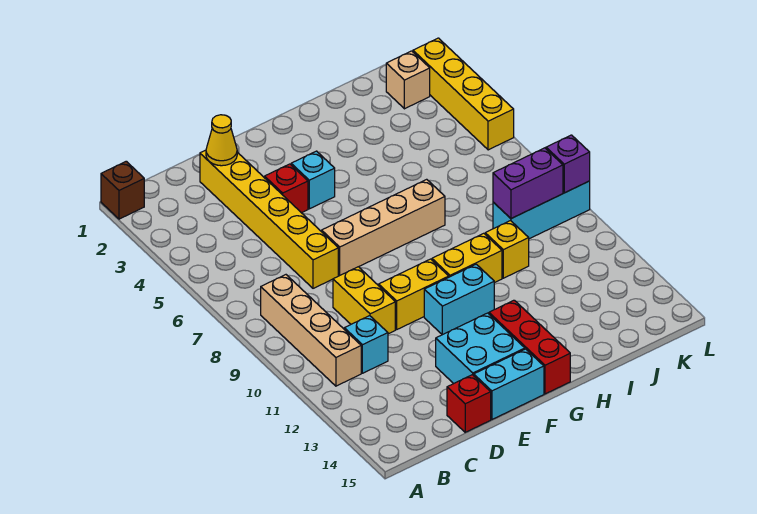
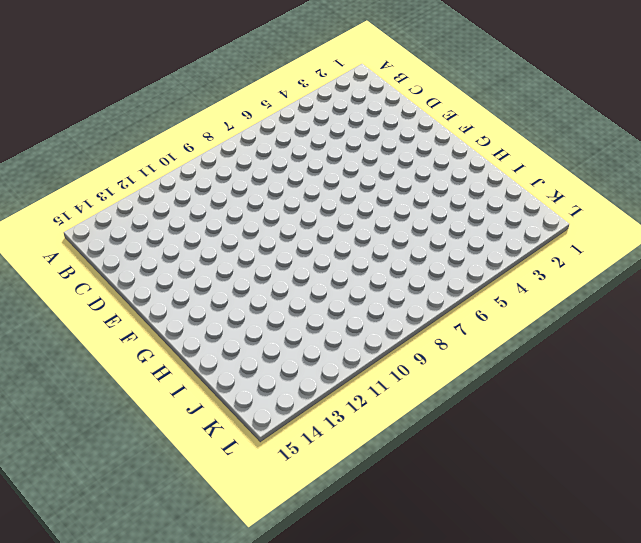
none -> brown 1x1 brick [101,161,144,219]
none -> tan 1x4 brick [261,275,361,386]
none -> cyan 1x1 brick [344,316,388,373]

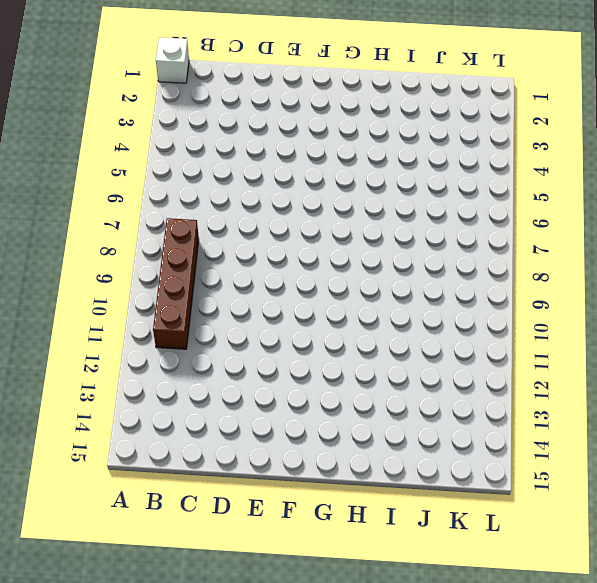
white 1x1 brick [156,38,189,83] -> brown 1x1 brick [101,161,144,219]
brown 1x4 brick [153,218,199,349] -> tan 1x4 brick [261,275,361,386]
none -> cyan 1x1 brick [344,316,388,373]
none -> yellow 1x6 brick [200,150,338,288]
none -> yellow 1x2 brick [333,267,395,334]

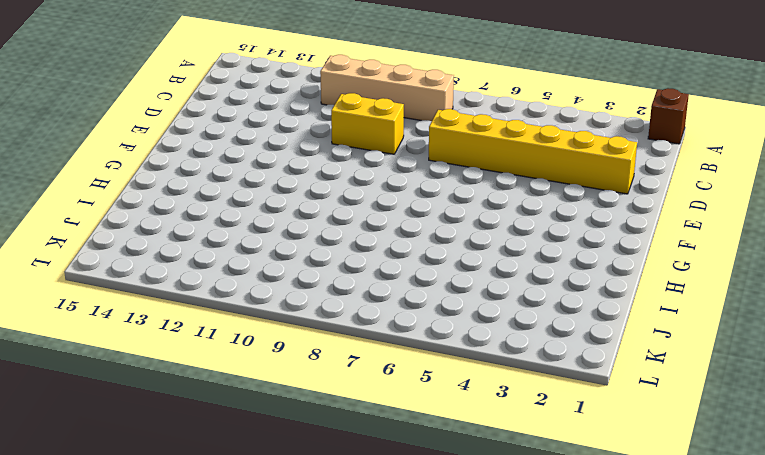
none -> cyan 1x1 brick [344,316,388,373]
none -> red 1x1 brick [447,375,491,432]
none -> red 1x1 brick [265,164,308,213]

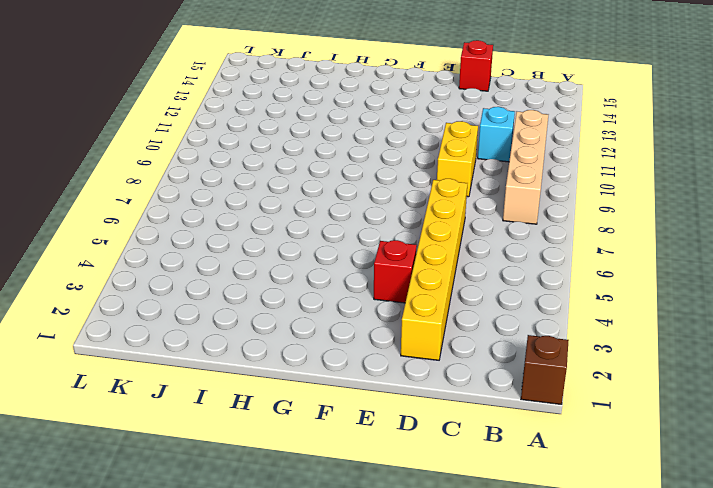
none -> tan 1x4 brick [322,179,445,276]
none -> yellow 1x2 brick [379,259,449,329]
none -> cyan 2x2 brick [436,313,525,384]

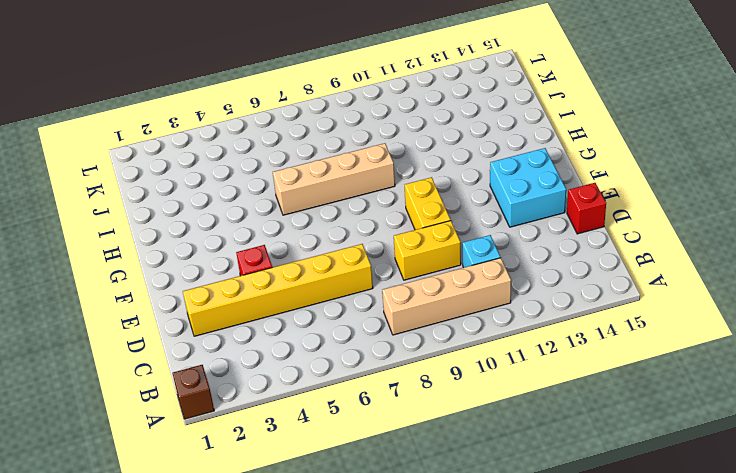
tan 1x4 brick [273,143,395,215] -> tan 1x4 brick turned to [322,179,445,276]
none -> cyan 1x2 brick [474,349,544,419]
none -> cyan 1x1 brick [291,151,335,209]
none -> cyan 1x2 brick [424,264,494,335]

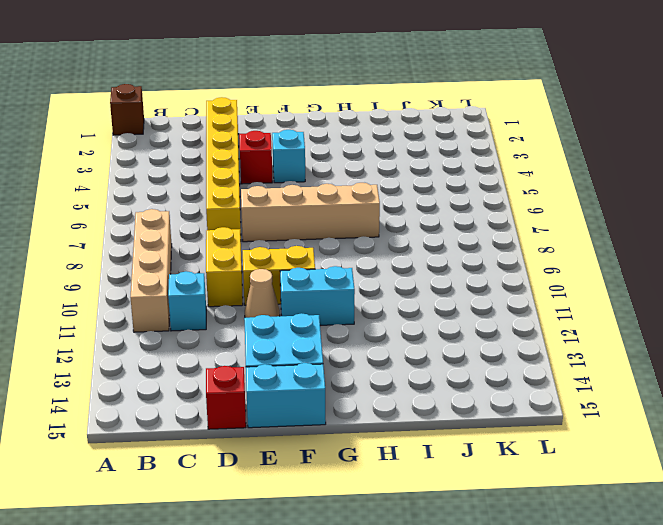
tan 1x1 cone [245,269,280,318] -> none
none -> yellow 1x2 brick [432,233,502,283]
none -> red 1x3 brick [489,300,570,394]
none -> yellow 1x1 brick [485,221,529,278]

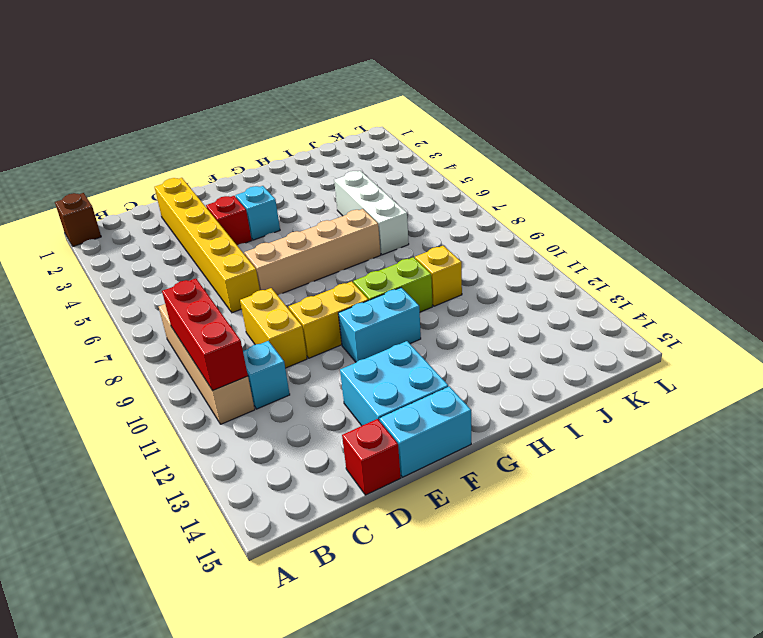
red 1x3 brick [162,279,248,390] -> red 1x3 brick moved to [489,300,570,394]
lime 1x2 brick [353,257,432,312] -> yellow 1x2 brick [432,233,502,283]
white 1x3 brick [334,171,409,255] -> none
none -> cyan 1x3 brick [493,181,590,239]
none -> tan 1x1 brick [386,51,430,109]
none -> yellow 1x4 brick [413,38,514,150]

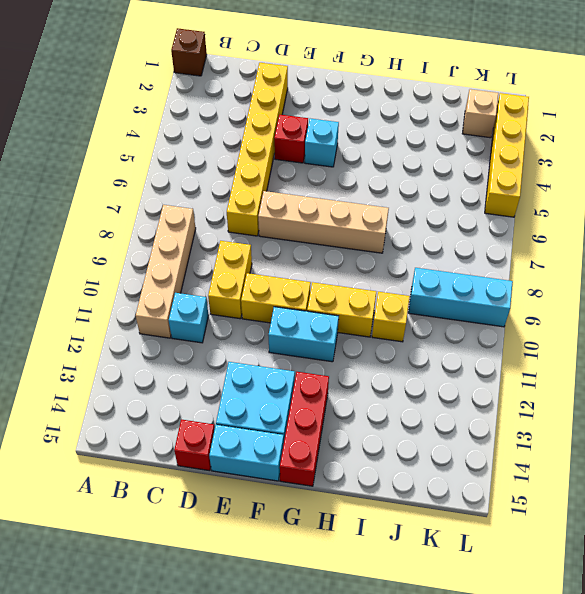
none -> yellow 1x1 cone [206,115,237,166]
none -> purple 1x2 brick [493,148,563,219]
none -> purple 1x1 brick [546,135,590,193]

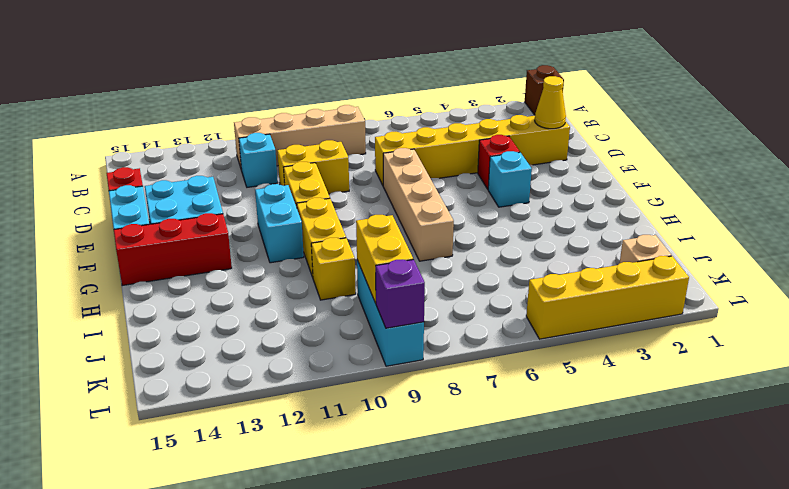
yellow 1x2 brick [356,215,413,303] -> purple 1x2 brick [493,148,563,219]

